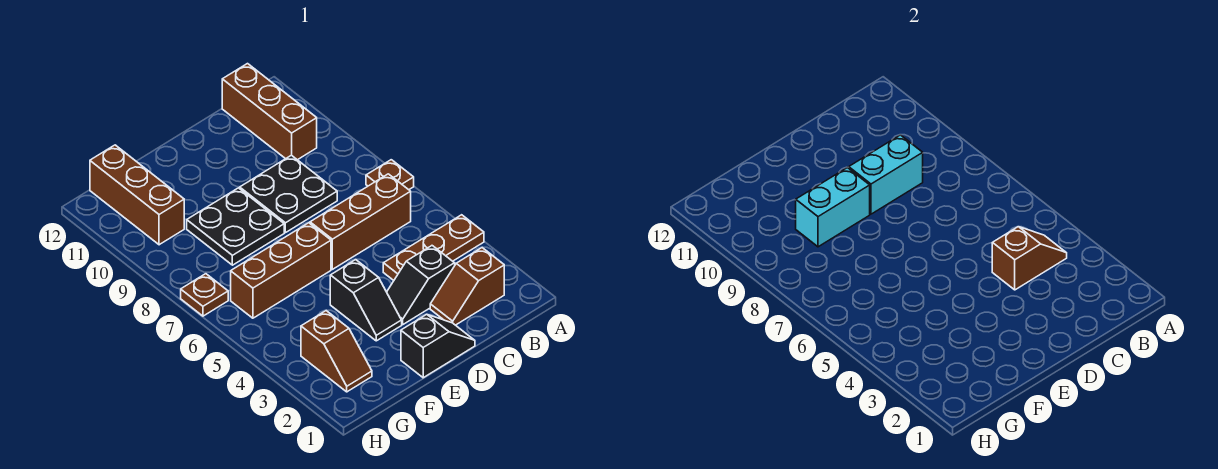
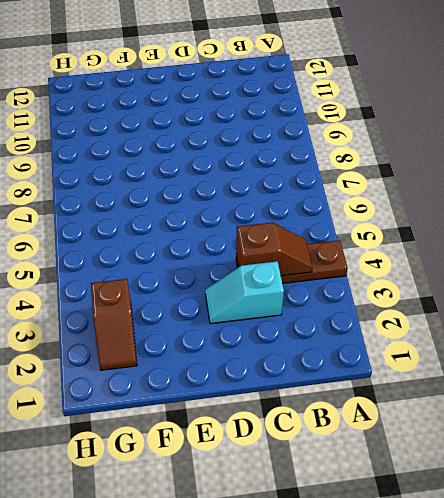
cyan 1x2 slope [205,261,284,324] -> black 1x2 slope [387,246,455,324]
none -> brown 1x1 plate [366,160,414,190]
none -> brown 1x2 slope [430,248,504,325]
none -> brown 1x3 brick [310,174,411,269]

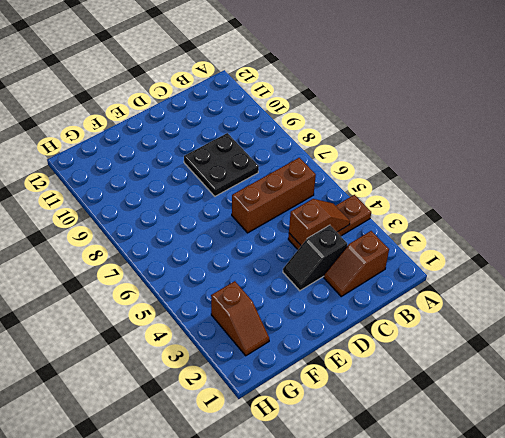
none -> brown 1x1 plate [366,160,414,190]
none -> brown 1x3 brick [222,64,317,160]
none -> black 1x2 slope [401,314,475,378]

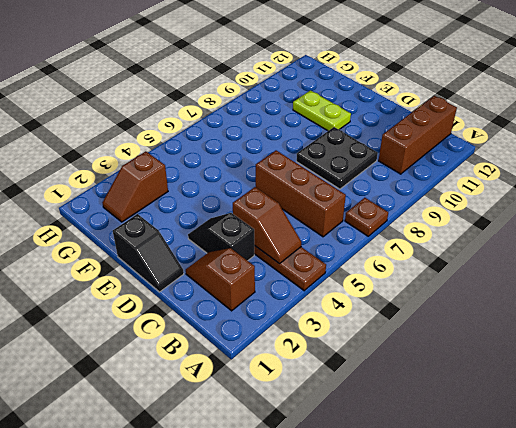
lime 1x2 plate [293,91,351,131] -> none
none -> black 1x2 slope [330,260,402,341]
none -> brown 1x3 brick [231,223,331,318]
none -> black 2x2 plate [187,188,284,265]

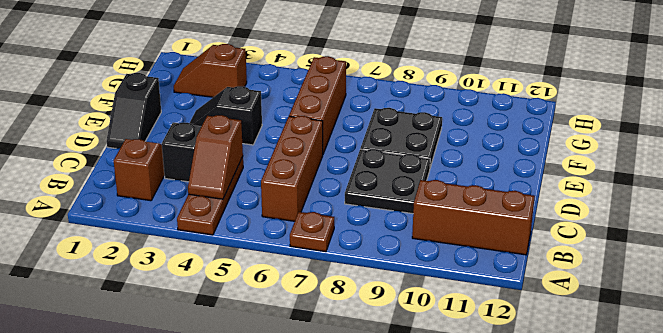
none -> brown 1x3 brick [90,145,184,245]
none -> brown 1x1 plate [181,274,228,316]
none -> cyan 1x2 brick [849,135,923,214]

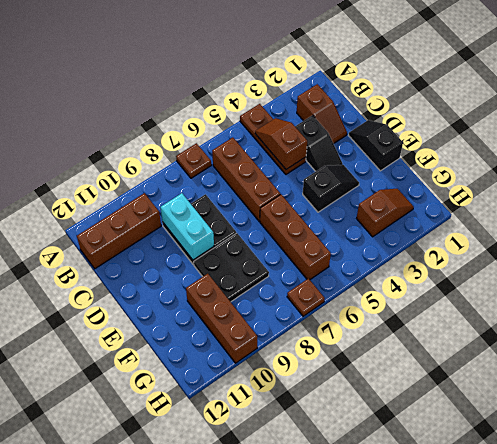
brown 1x3 brick [186,274,257,363] -> brown 1x3 brick turned to [90,145,184,245]
none -> cyan 1x2 brick [796,167,870,247]

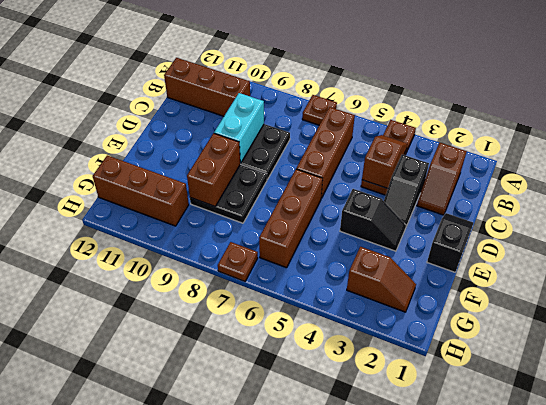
brown 1x2 brick [187,133,240,206] -> cyan 1x2 brick [796,167,870,247]

